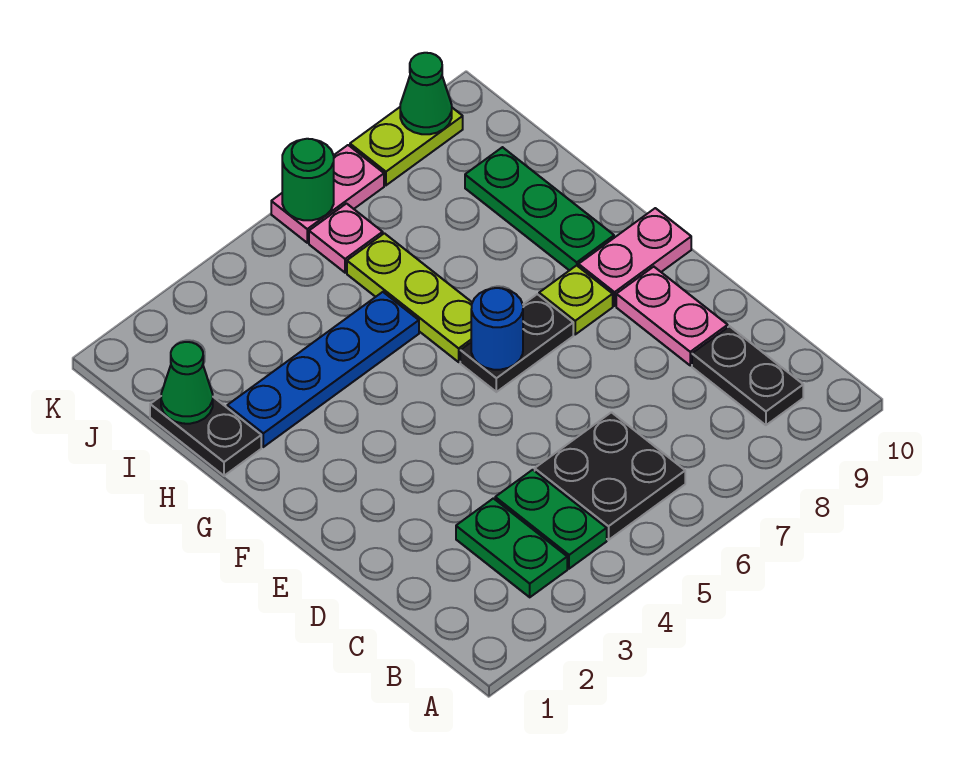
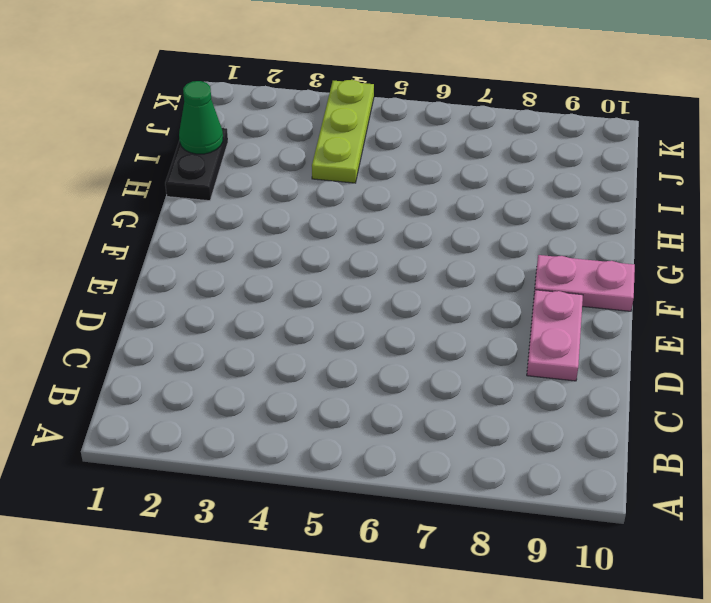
lime 1x3 plate [312,80,374,183] -> lime 1x3 plate moved to [347,233,472,362]
none -> green 1x2 plate [456,498,567,597]
none -> green 1x2 plate [495,470,607,569]
none -> black 2x2 plate [535,412,685,540]

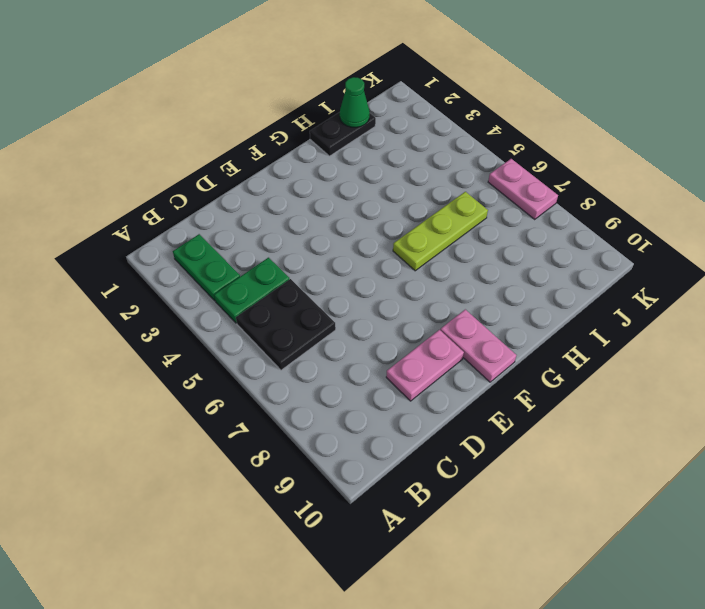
green 1x2 plate [173,234,240,301] -> green 1x2 plate turned to [456,498,567,597]
none -> black 1x2 plate [692,326,803,425]
none -> black 1x2 plate [460,294,573,392]
none -> lime 1x1 plate [539,265,613,334]

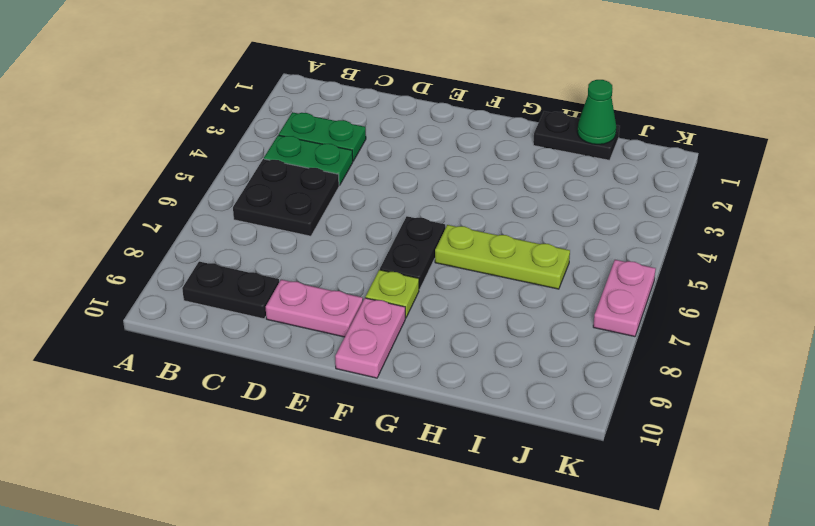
none -> green 1x3 plate [465,147,614,271]
none -> blue 1x4 plate [227,292,419,447]
none -> pink 1x1 plate [309,204,383,273]

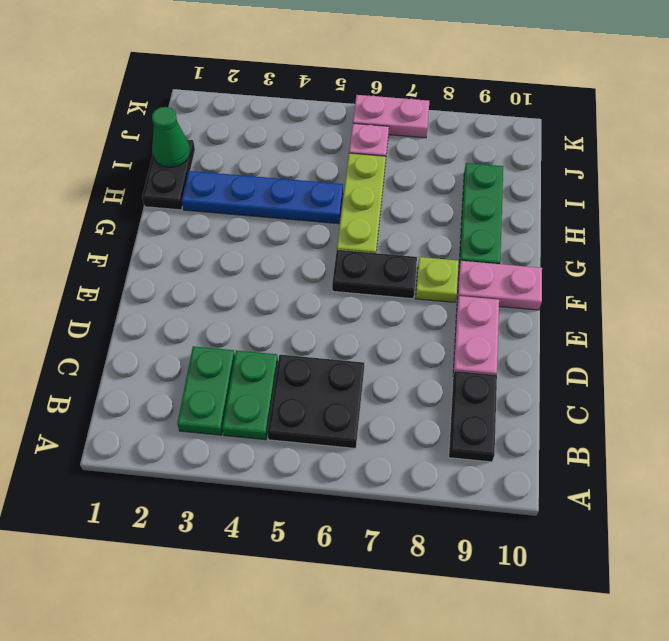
none -> lime 1x2 plate [350,107,463,185]
none -> blue 1x1 round brick [471,288,523,370]
none -> green 1x1 round brick [282,139,334,220]

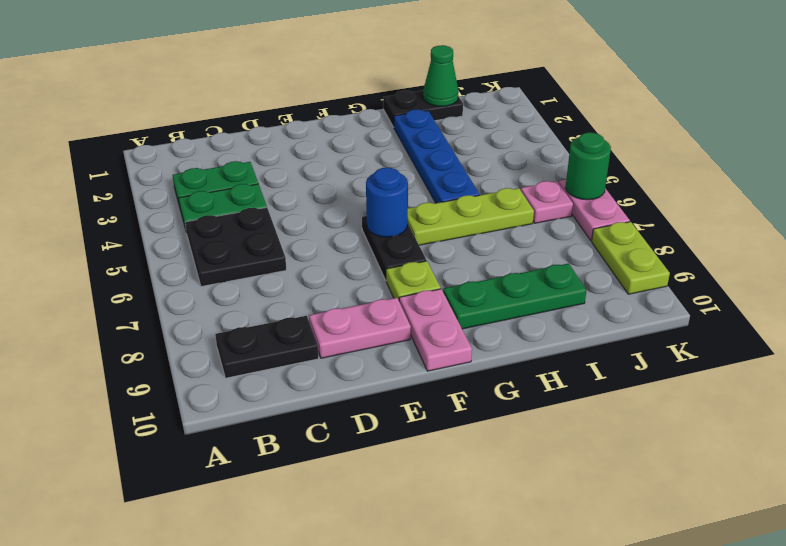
none -> green 1x1 cone [400,53,452,134]

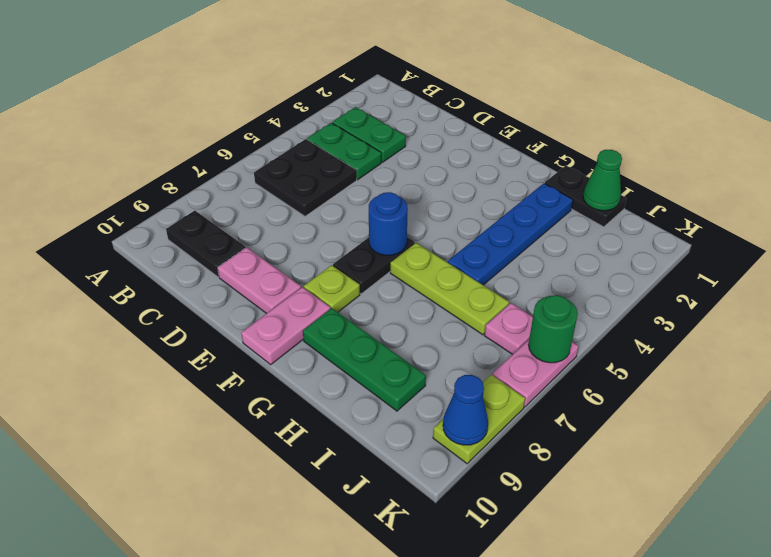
blue 1x1 cone [443,375,488,445] -> green 1x1 cone [400,53,452,134]

